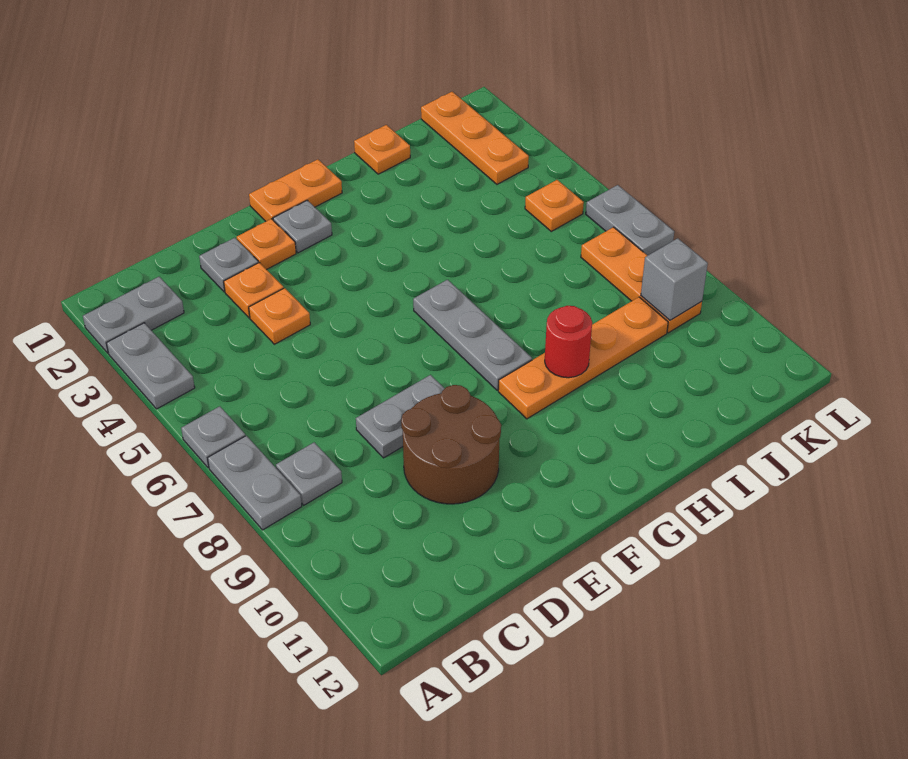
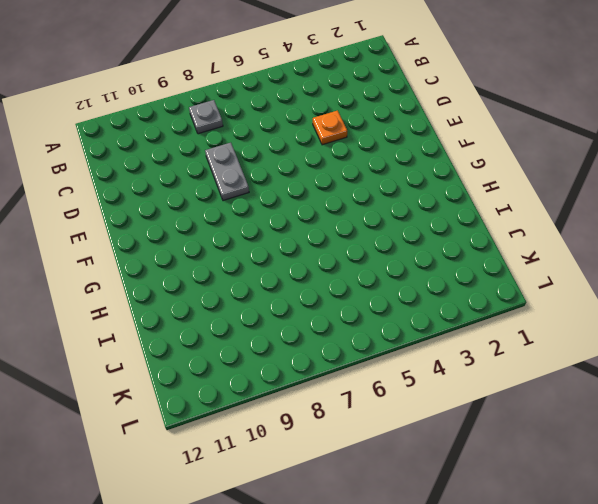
none -> grey 1x2 plate [83,277,184,353]
none -> grey 1x2 plate [106,323,195,409]
none -> grey 1x1 plate [181,406,245,468]

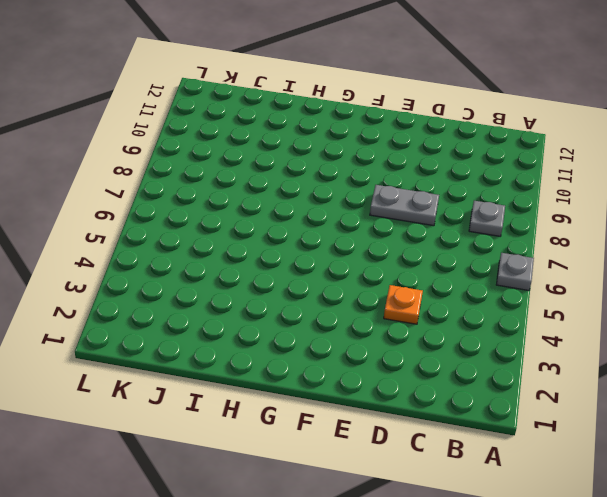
none -> grey 1x2 plate [83,277,184,353]
none -> grey 1x2 plate [106,323,195,409]
none -> grey 1x2 plate [208,436,302,530]

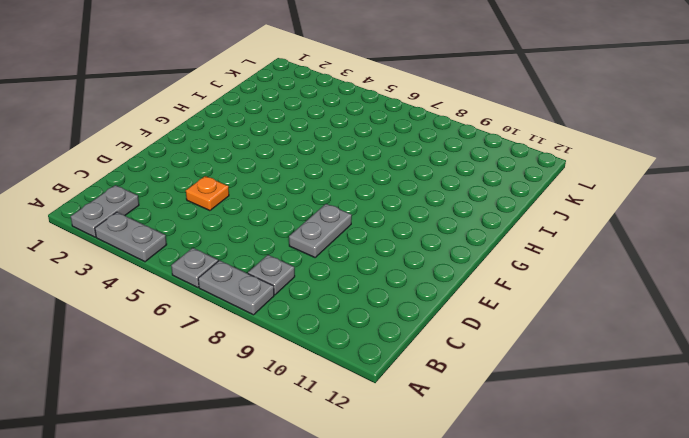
none -> grey 1x1 plate [199,238,258,292]
none -> orange 1x1 plate [224,263,284,318]
none -> brown 2x2 round brick [401,385,501,504]

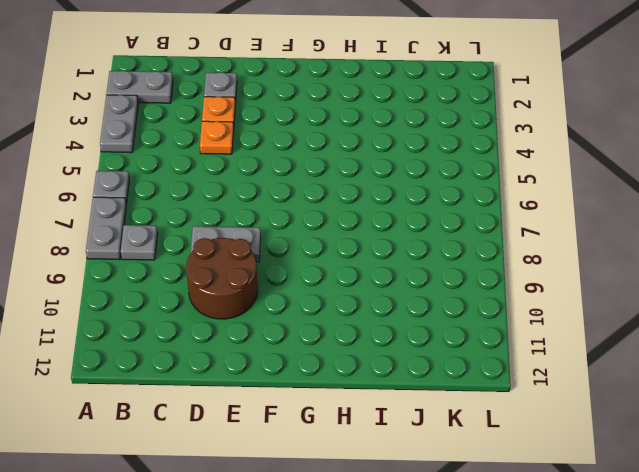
none -> orange 1x1 plate [237,219,296,270]
none -> orange 1x2 plate [249,159,342,221]
none -> grey 1x1 plate [273,200,332,253]

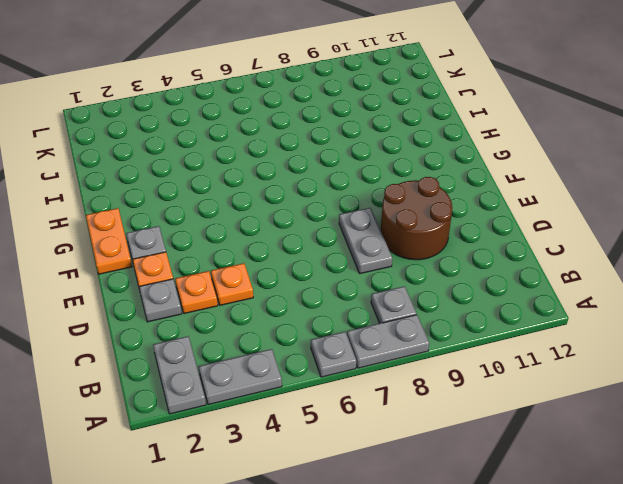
none -> grey 1x3 plate [413,280,532,390]
none -> orange 1x4 plate [498,297,668,419]
none -> orange 1x1 plate [354,125,410,174]

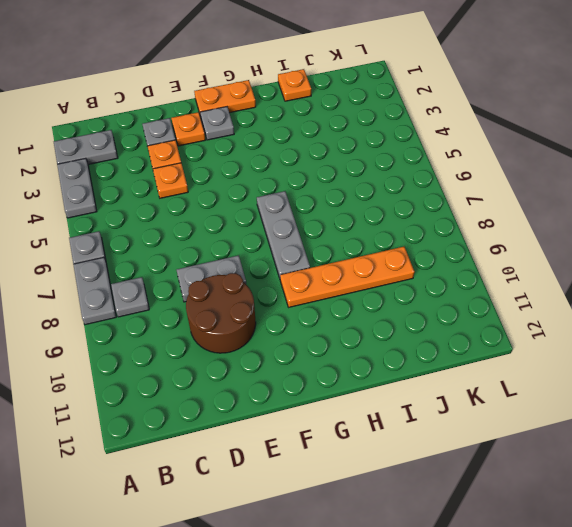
none -> orange 1x3 plate [421,92,529,184]
none -> orange 1x1 plate [525,180,584,231]
none -> orange 1x3 plate [581,227,702,333]

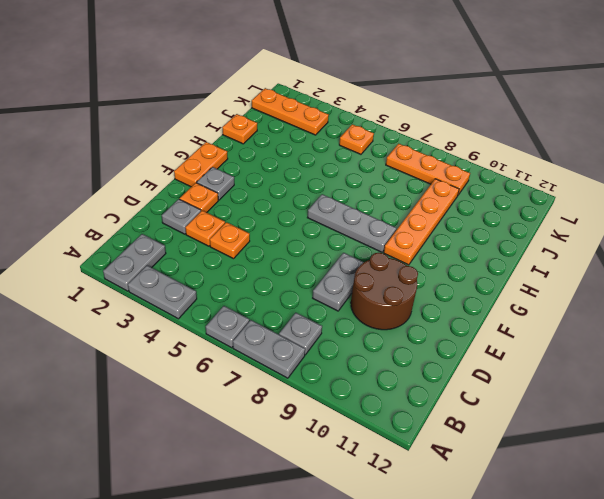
none -> grey 1x2 plate [586,185,674,256]
none -> red 1x1 round brick [545,306,592,378]
none -> grey 1x1 brick [641,238,708,320]

